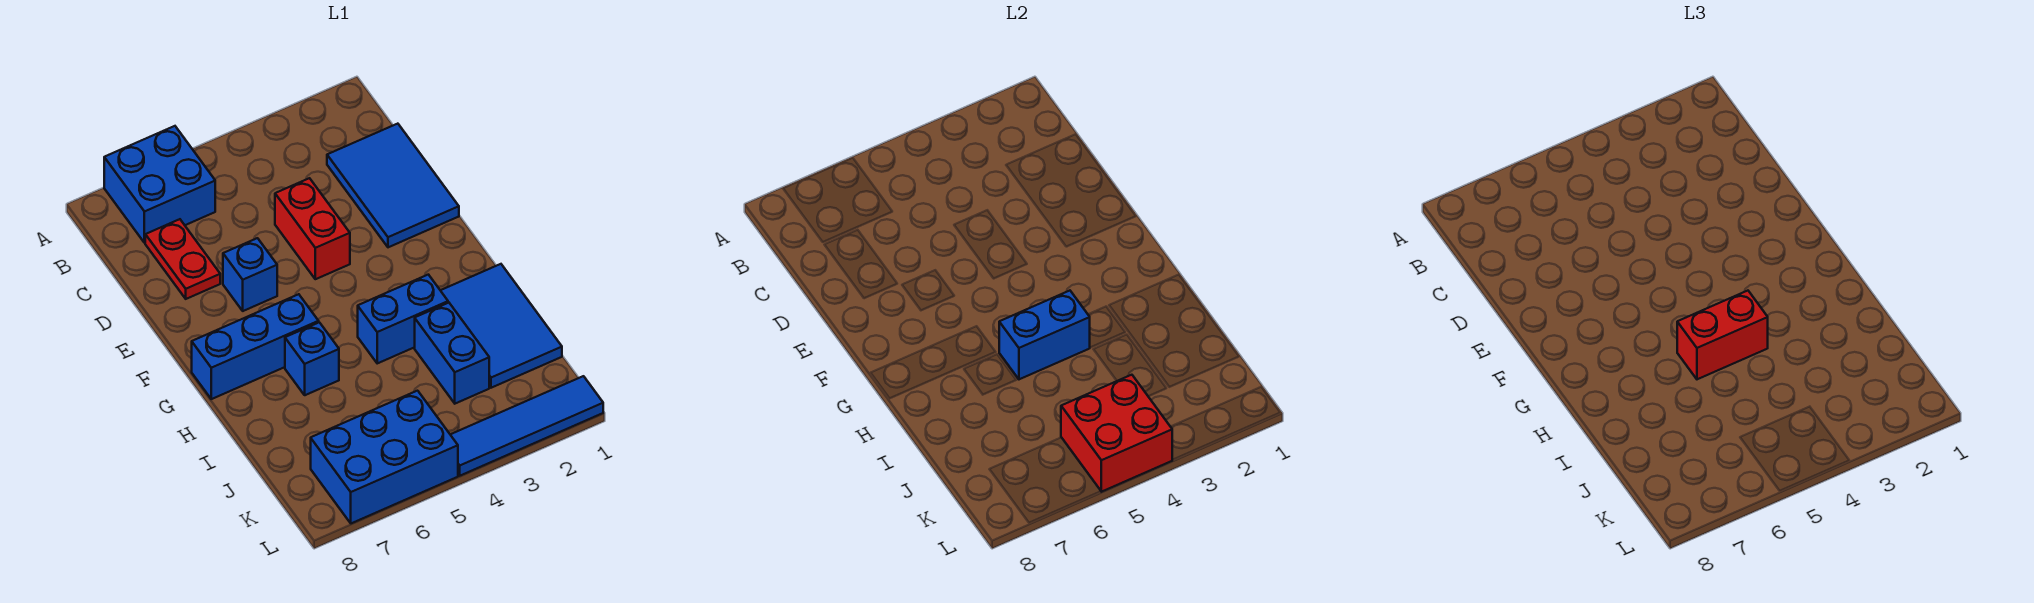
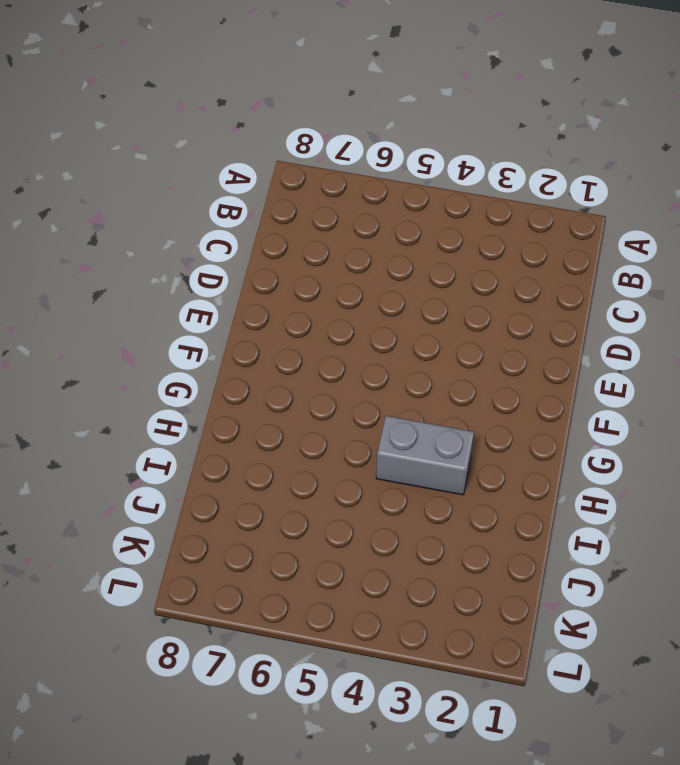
grey 1x2 brick [376,416,474,495] -> blue 1x2 brick [358,275,448,363]
none -> blue 2x2 brick [104,126,215,243]
none -> blue 2x3 tile [327,124,459,247]
none -> red 1x2 plate [145,219,220,299]

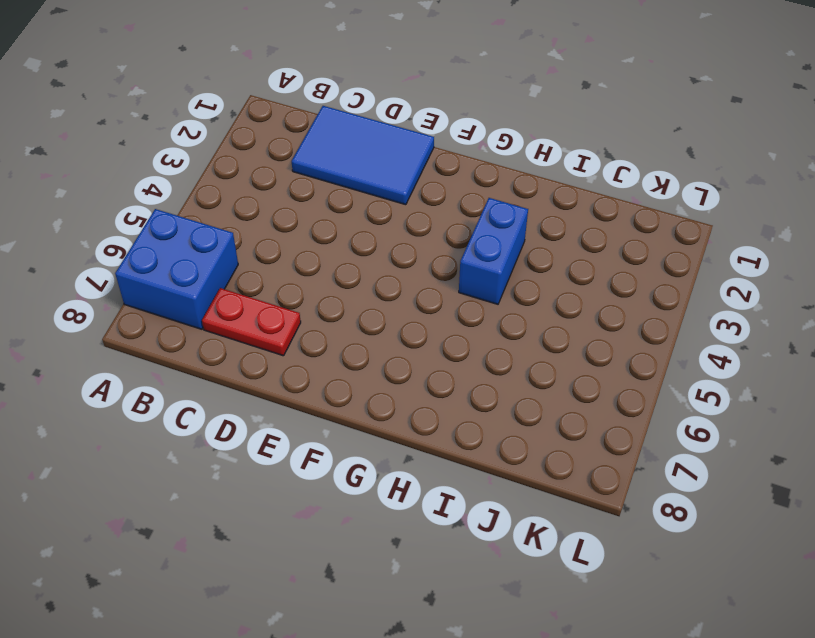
none -> red 1x2 brick [275,178,350,279]
none -> blue 1x1 brick [223,238,277,311]
none -> blue 1x3 brick [192,294,319,399]

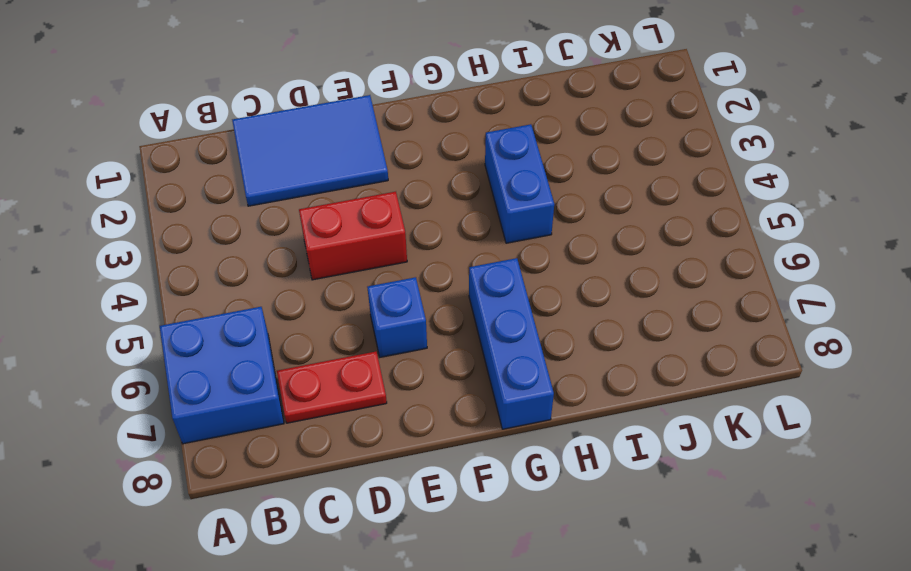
none -> blue 2x3 tile [440,264,562,388]
none -> blue 1x1 brick [285,322,339,395]
none -> blue 1x2 brick [415,303,489,404]

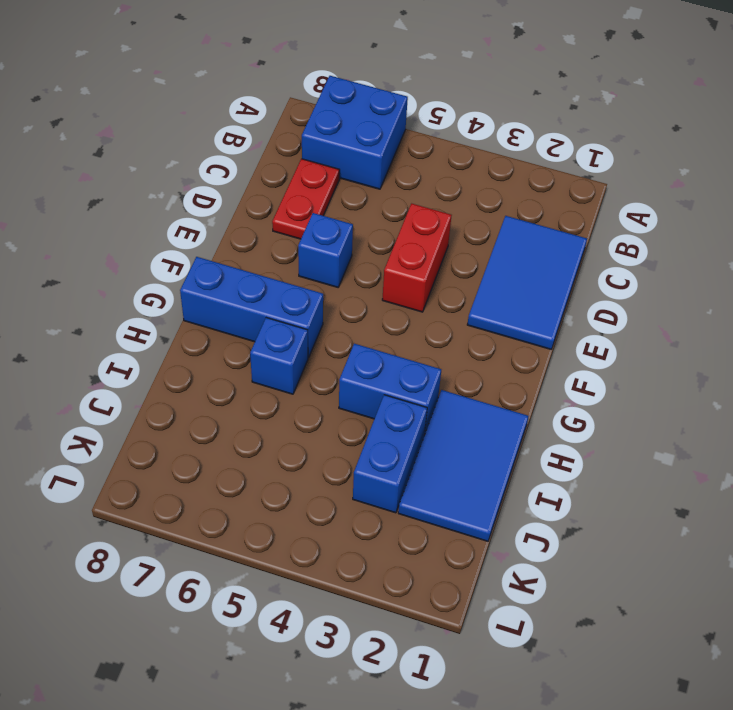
none -> blue 2x3 brick [311,391,458,523]
none -> blue 1x4 tile [450,376,603,476]
none -> blue 1x2 brick [999,291,1090,379]

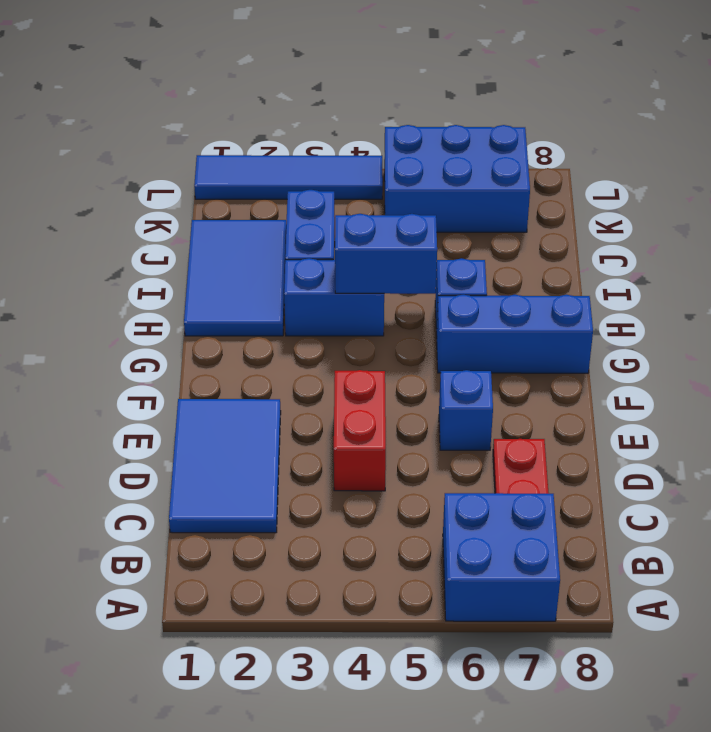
none -> red 2x2 brick [1061,375,1172,492]
none -> red 1x2 brick [1677,291,1768,379]

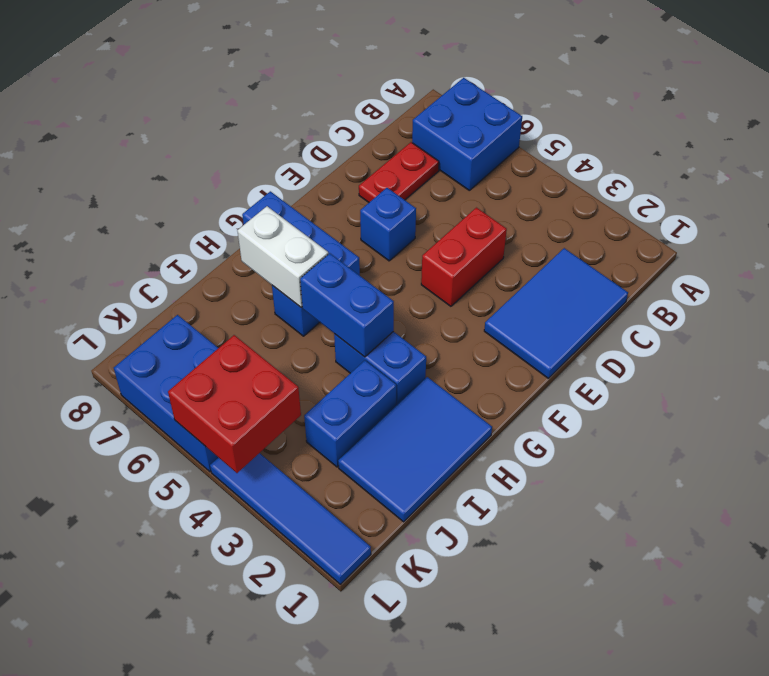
white 1x2 brick [237,206,328,307] -> none
none -> red 1x2 brick [1677,291,1768,379]

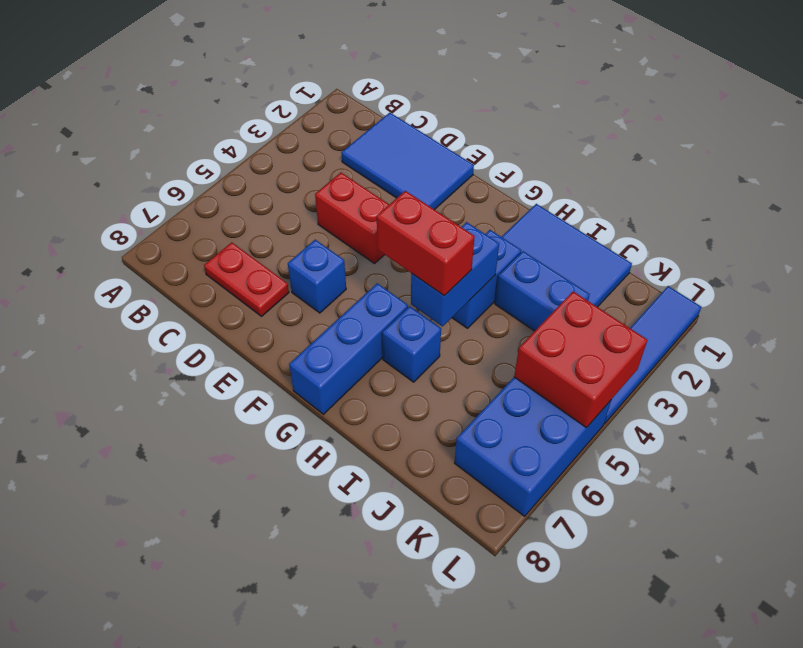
red 1x2 brick [377,191,475,296] -> red 1x2 brick turned to [1677,291,1768,379]
none -> blue 2x2 brick [104,126,215,243]

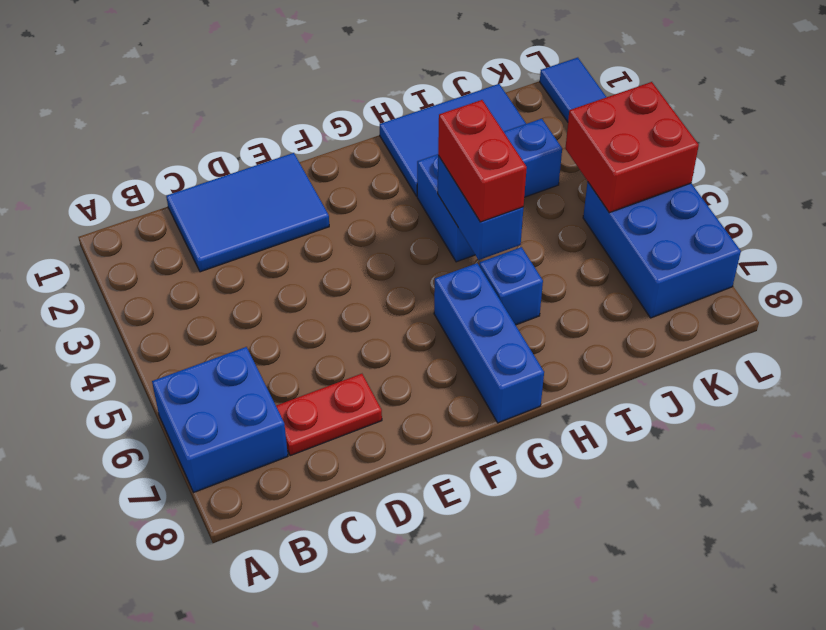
none -> red 1x2 brick [275,178,350,279]
none -> blue 1x1 brick [223,238,277,311]

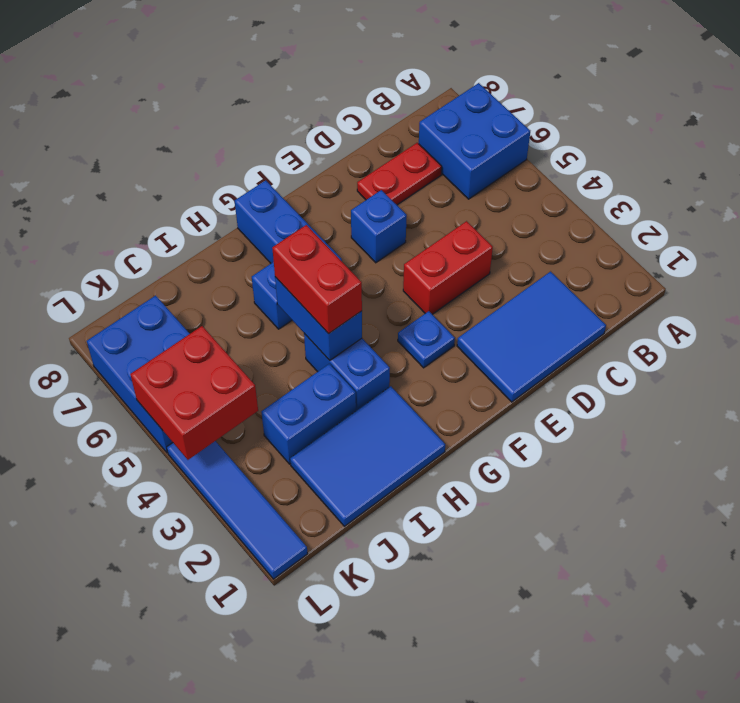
blue 1x1 plate [398,311,455,368] -> none

